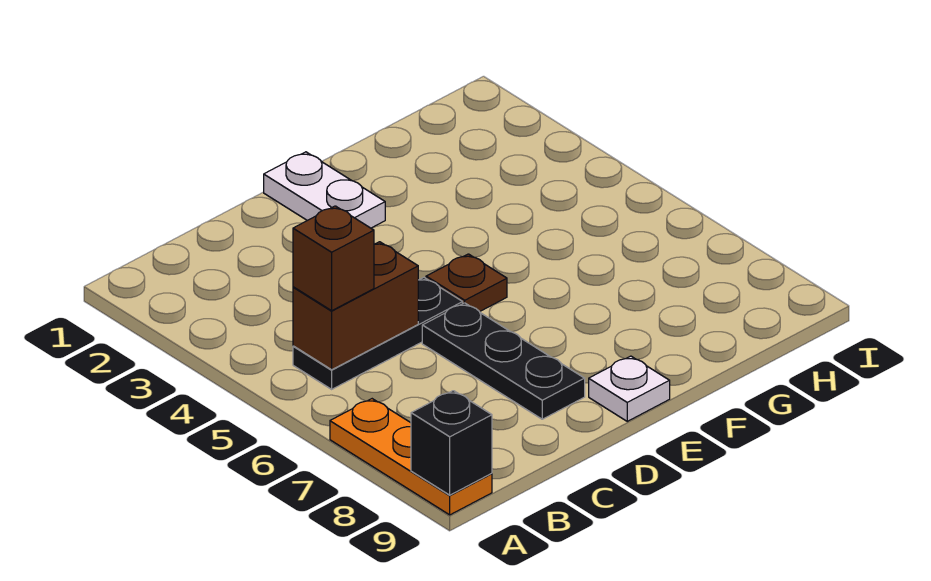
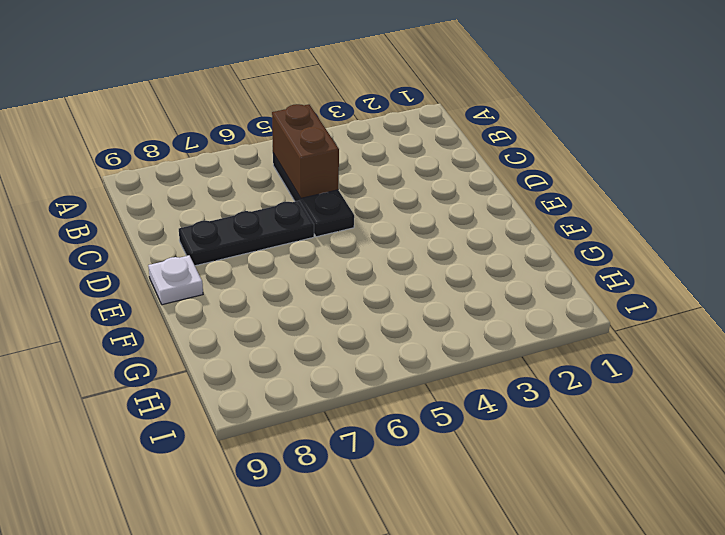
none -> orange 1x3 plate [330,399,492,515]
none -> white 1x2 plate [264,152,385,228]

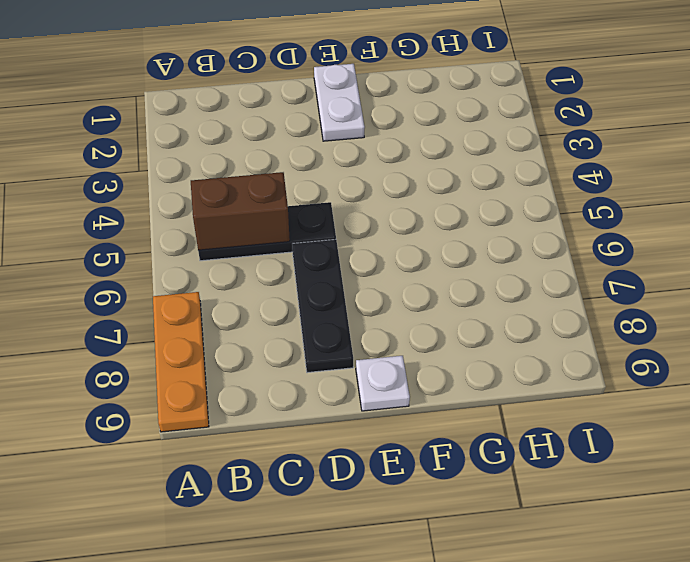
none -> brown 1x1 plate [426,254,507,312]
none -> black 1x1 brick [411,391,492,495]

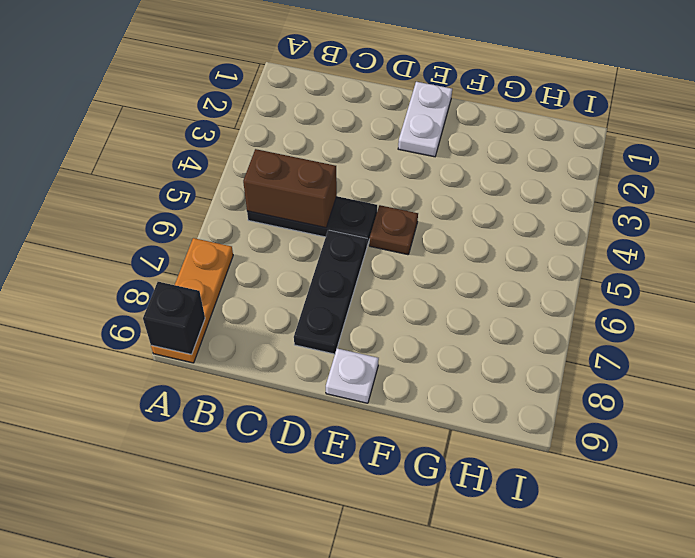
none -> brown 1x1 brick [293,206,374,311]

